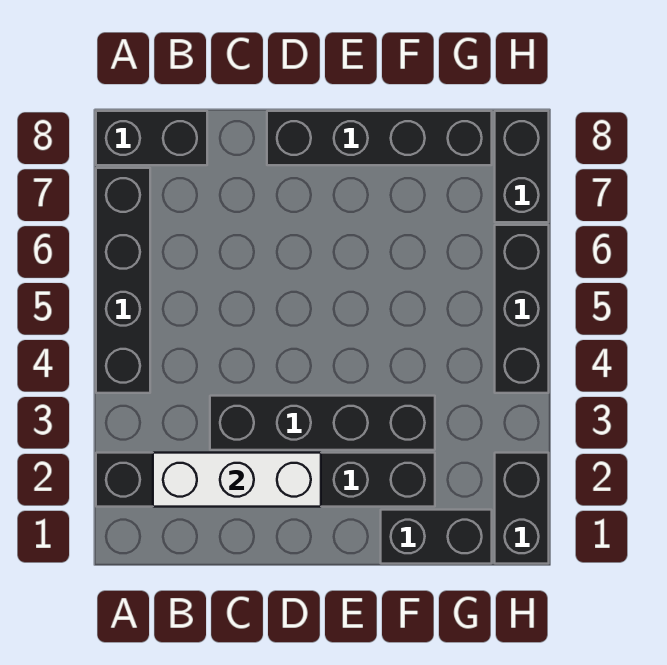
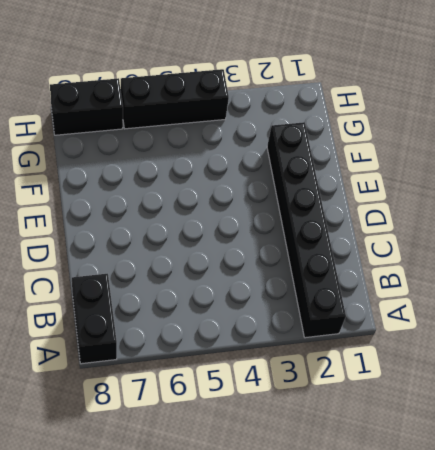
none -> black 1x4 brick [96,168,150,393]
none -> black 1x4 brick [210,396,435,450]

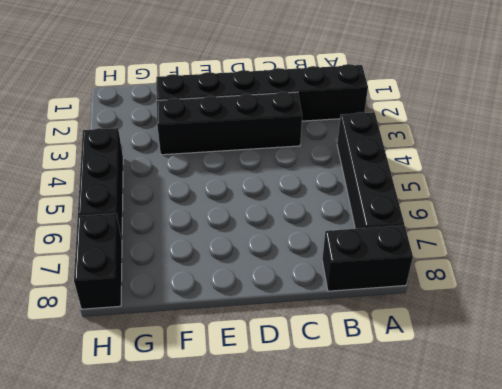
none -> black 1x4 brick [267,111,492,165]
none -> black 1x2 brick [381,510,492,564]

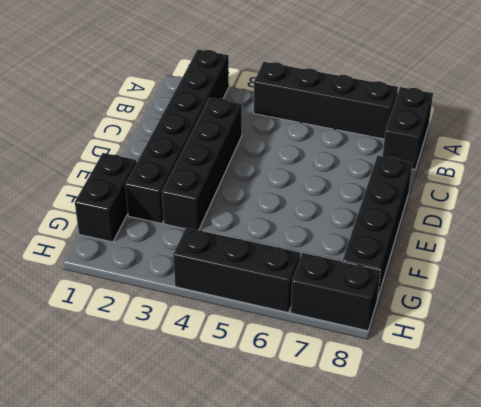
none -> black 1x2 brick [495,453,549,564]
none -> white 1x3 brick [153,453,321,507]

